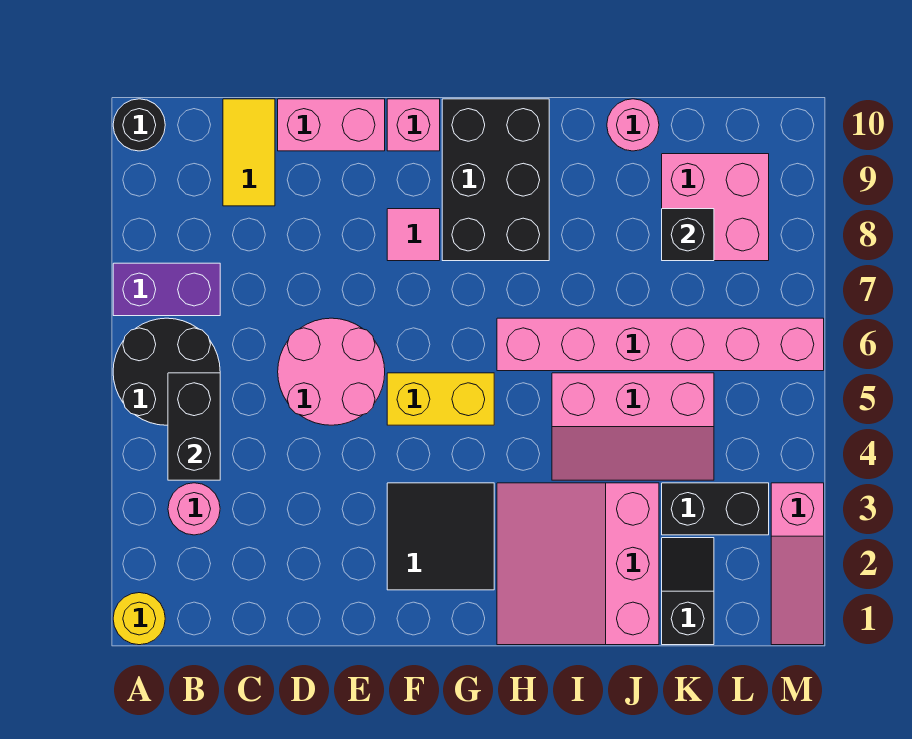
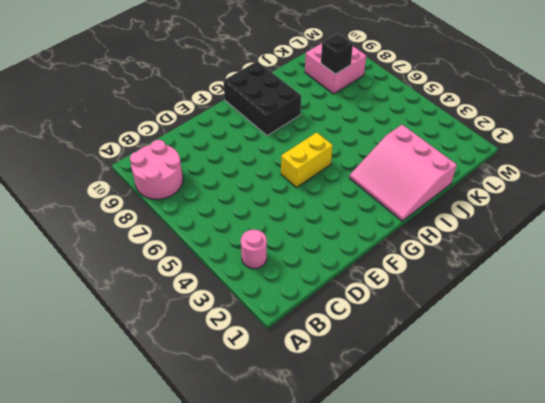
pink 2x2 round brick [130,140,183,199] -> pink 2x2 round brick moved to [278,318,385,425]
none -> yellow 1x1 round brick [113,593,165,645]
none -> black 2x2 round brick [113,318,220,425]
none -> purple 1x2 brick [113,263,220,316]

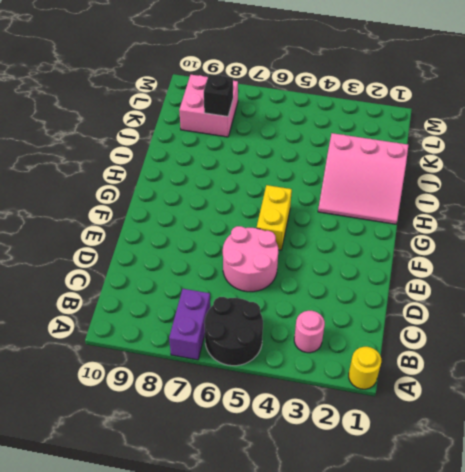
none -> black 1x1 round brick [113,99,165,151]
none -> yellow 1x2 tile [223,99,275,206]
none -> pink 1x2 brick [278,99,385,151]

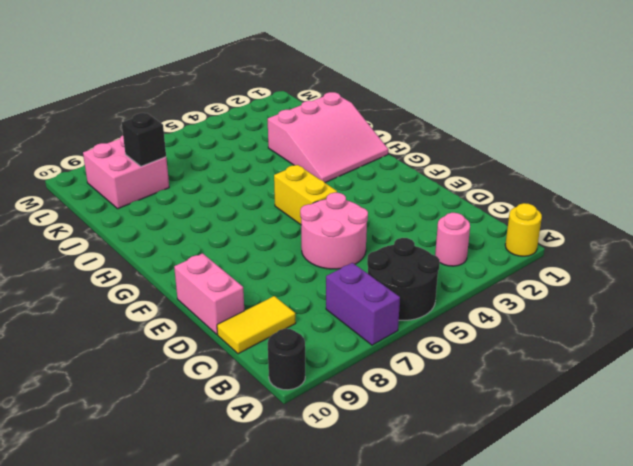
none -> black 2x2 tile [387,483,494,590]
none -> pink 1x1 tile [387,209,440,261]
none -> pink 1x1 brick [387,99,440,151]

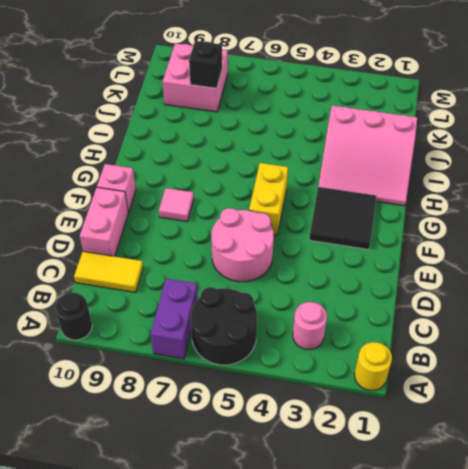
none -> black 2x3 brick [442,99,549,261]
none -> pink 1x6 brick [497,318,824,371]
none -> pink 2x3 slope [552,373,714,480]

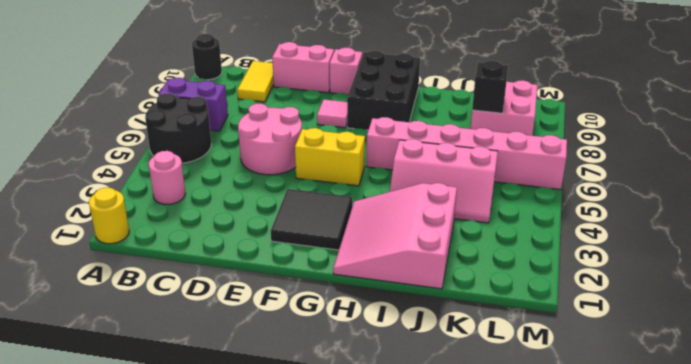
none -> pink 1x1 round brick [607,99,659,151]
none -> black 1x2 slope [662,538,714,645]
none -> black 1x2 brick [662,483,769,535]

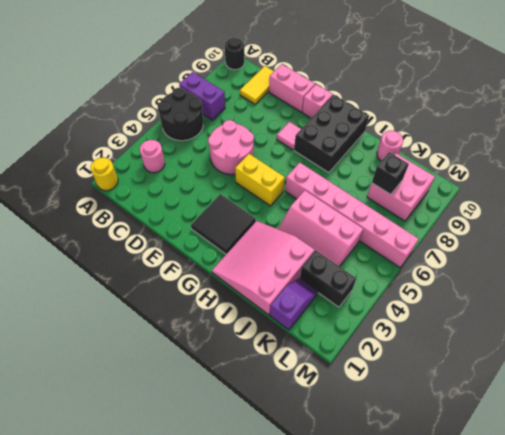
purple 1x2 slope [270,278,318,330] -> black 1x2 slope [662,538,714,645]
none -> pink 1x3 slope [771,483,824,645]
none -> black 1x2 brick [168,373,220,480]

